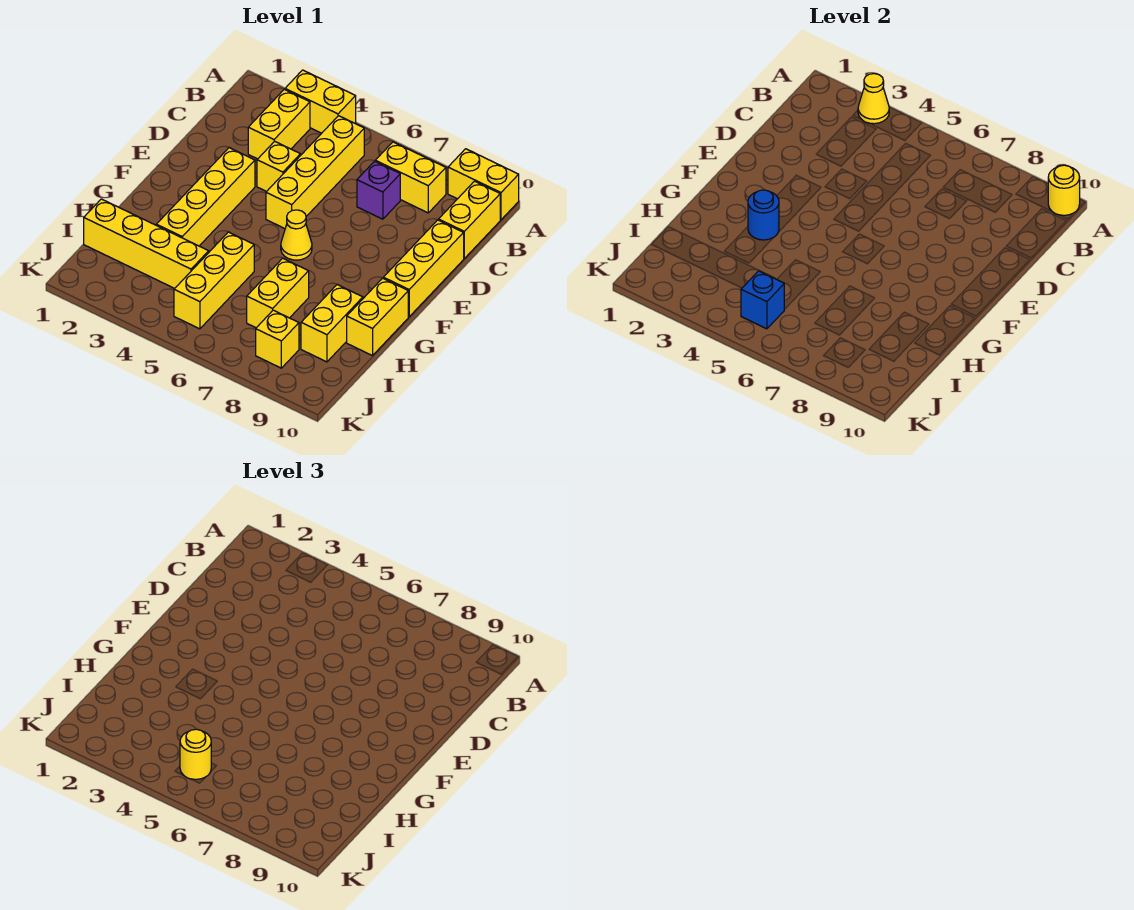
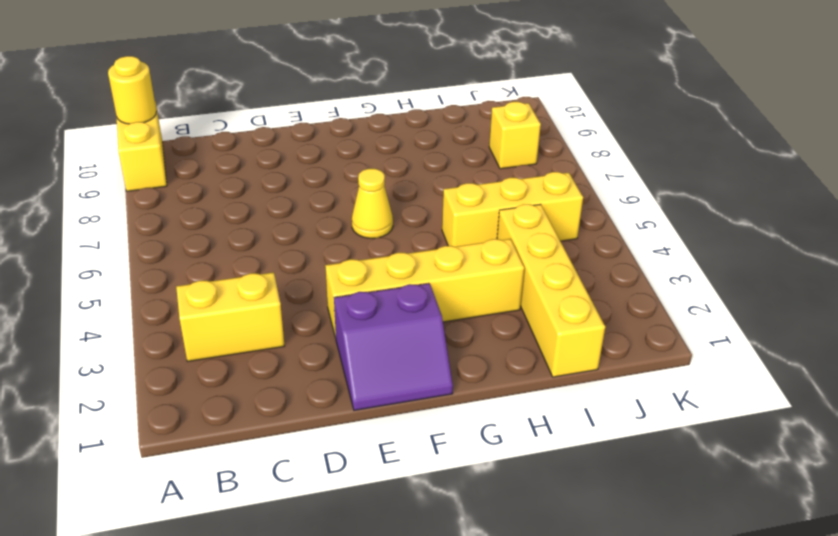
purple 2x2 slope [334,283,453,410] -> none
none -> yellow 1x2 brick [285,70,356,133]
none -> yellow 1x4 brick [266,116,364,228]
none -> yellow 1x2 brick [375,142,446,213]

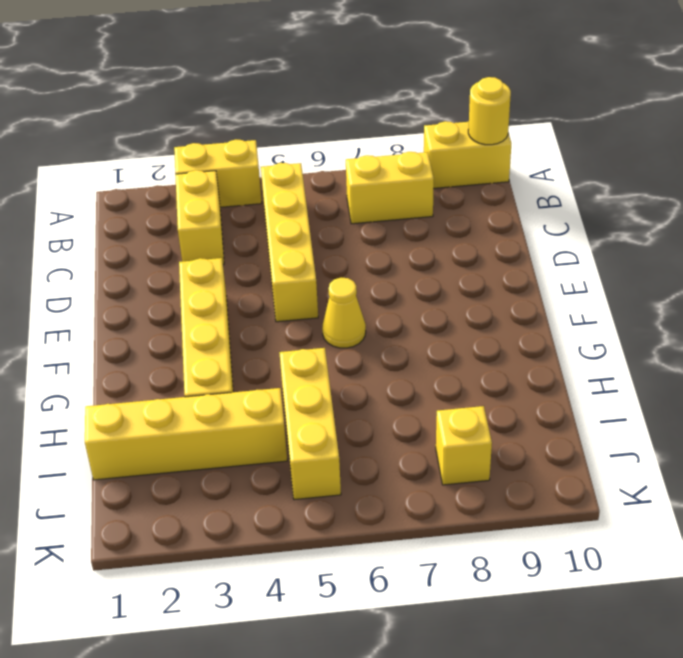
none -> yellow 1x2 brick [439,181,500,258]
none -> purple 1x1 brick [357,161,400,219]
none -> yellow 1x1 brick [257,141,300,192]

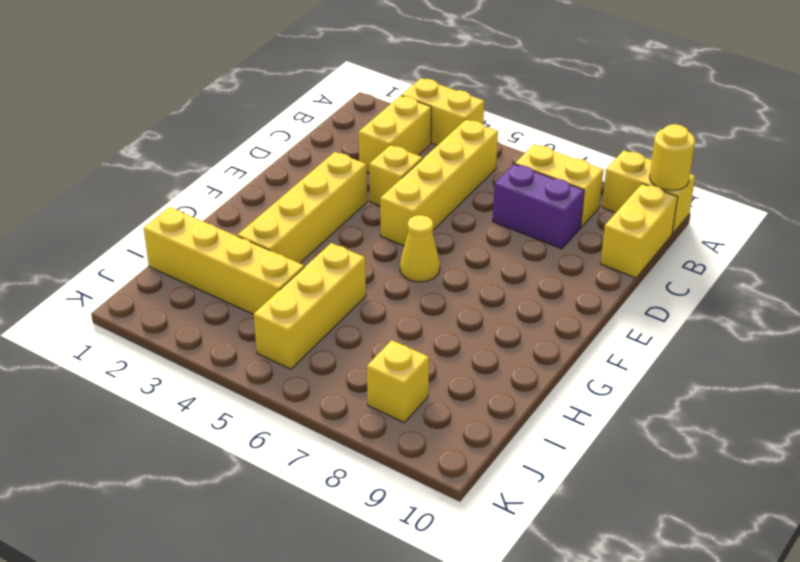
purple 1x2 brick [493,164,584,249] -> purple 1x1 brick [357,161,400,219]
none -> yellow 1x3 brick [383,220,464,317]
none -> yellow 1x2 brick [347,278,408,356]
none -> yellow 1x2 brick [247,258,309,328]

